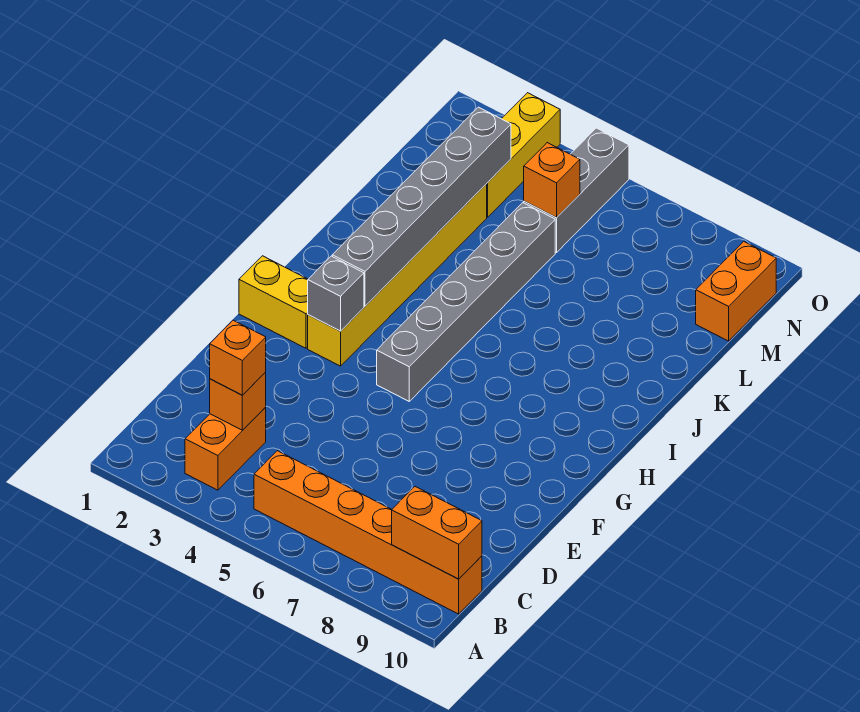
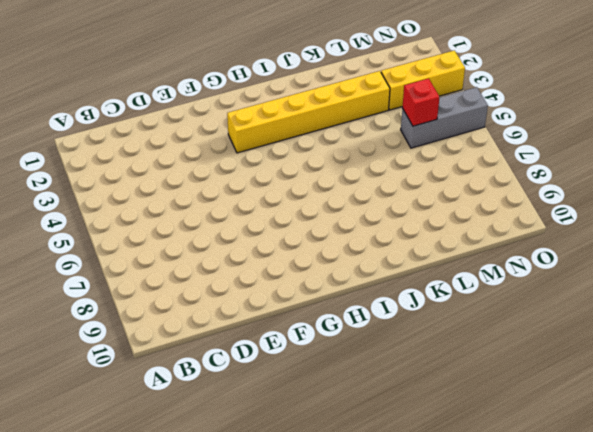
red 1x1 brick [402,78,440,126] -> orange 1x1 brick [524,143,580,218]
none -> orange 1x2 brick [185,407,266,490]
none -> orange 1x6 brick [254,451,482,614]
none -> yellow 1x2 brick [239,256,308,348]

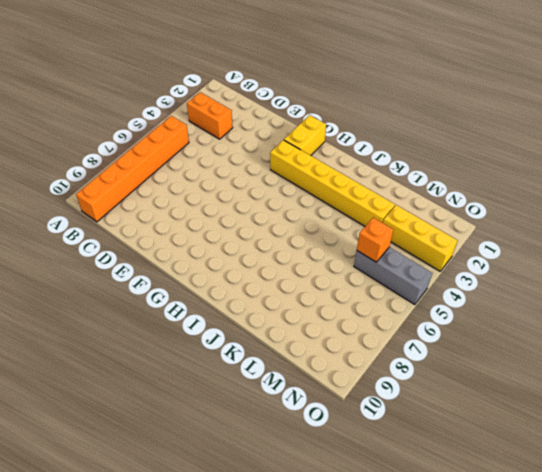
none -> grey 1x6 brick [377,203,555,401]
none -> orange 1x2 brick [696,241,776,341]
none -> orange 1x2 brick [392,487,482,579]

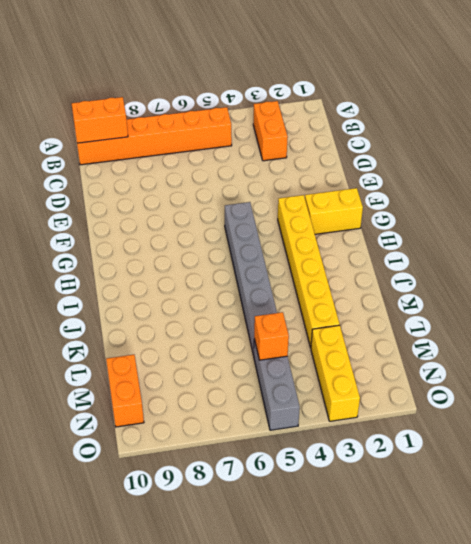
none -> orange 1x1 brick [210,372,266,430]
none -> grey 1x1 brick [308,256,364,331]
none -> grey 1x6 brick [332,107,511,306]

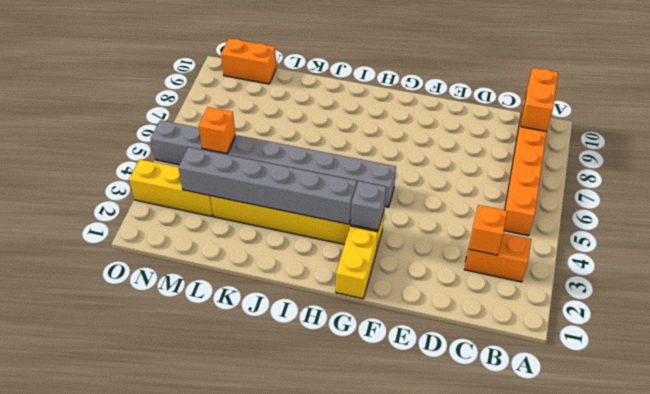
none -> orange 1x1 brick [210,320,266,395]

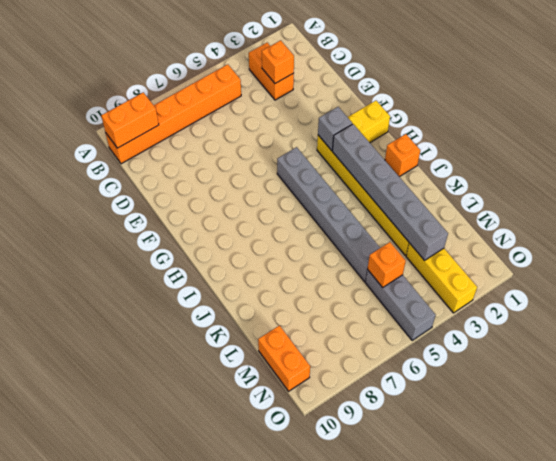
orange 1x1 brick [385,134,420,177] -> orange 1x1 brick moved to [210,320,266,395]

